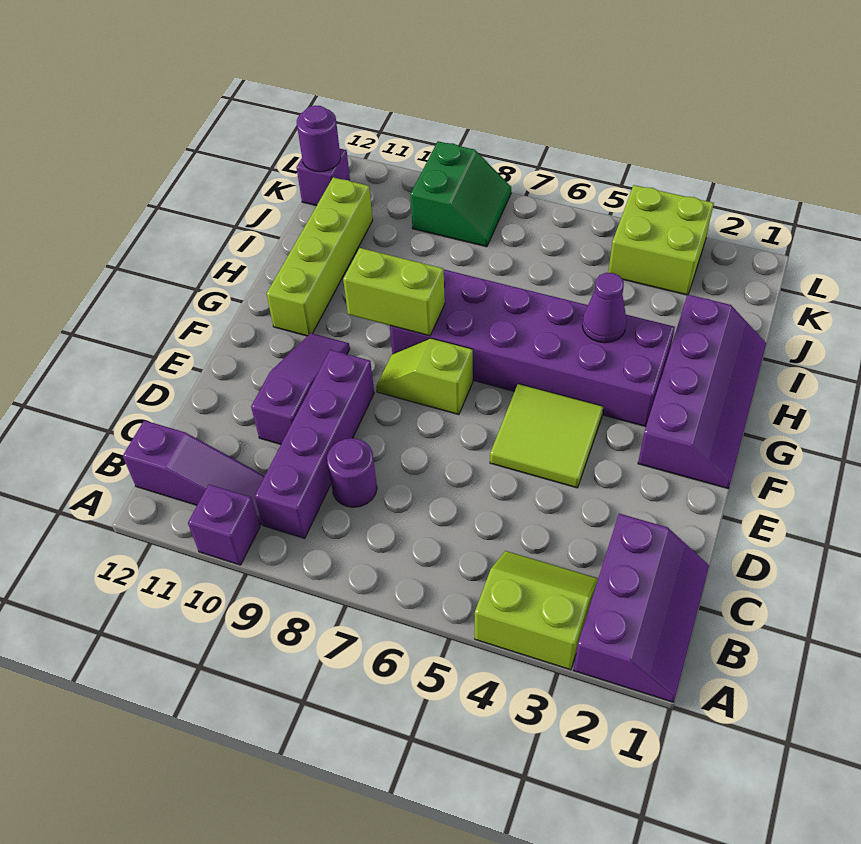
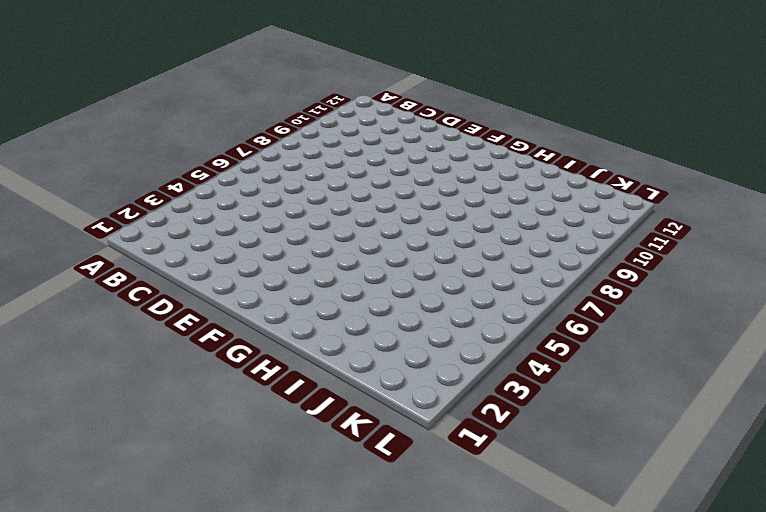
none -> purple 2x3 slope [574,514,709,702]
none -> lime 2x2 slope [475,551,598,670]
none -> purple 1x1 brick [188,484,260,565]

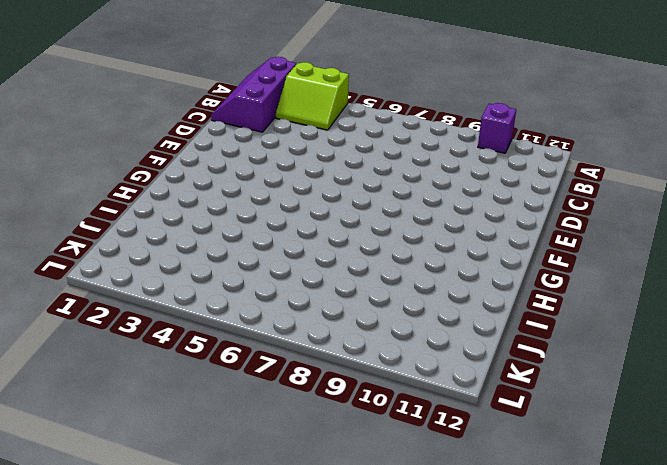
none -> purple 1x4 brick [255,350,374,538]
none -> purple 1x3 slope [123,420,265,525]
none -> purple 1x1 round brick [327,438,377,507]

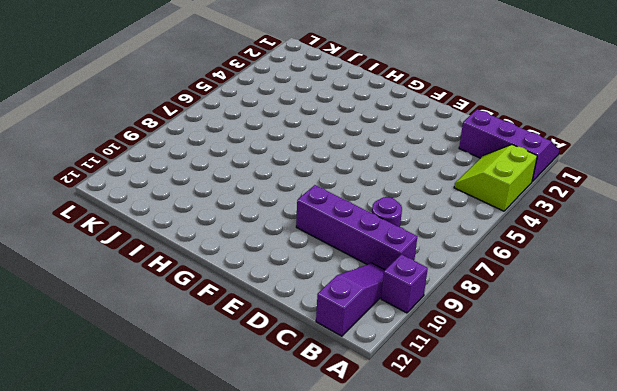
none -> purple 1x3 slope [251,333,350,444]
none -> lime 2x2 tile [490,384,603,488]
none -> purple 2x4 slope [638,295,766,488]

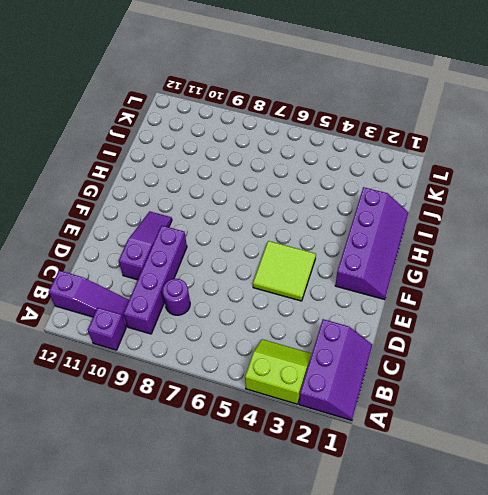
none -> lime 1x2 slope [376,338,473,415]
none -> purple 2x6 brick [390,270,675,427]
none -> lime 1x4 brick [267,177,373,336]

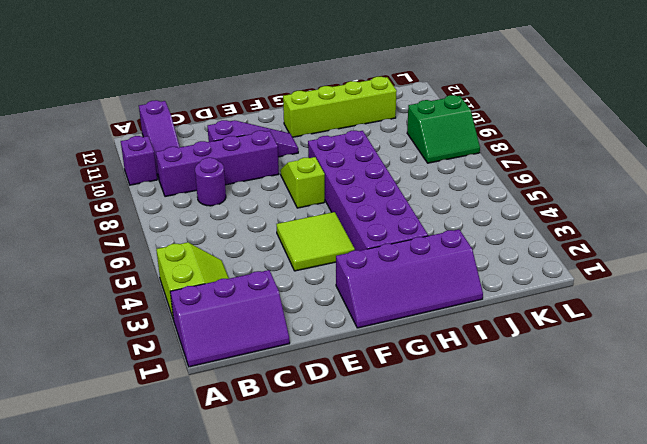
none -> lime 2x2 brick [608,185,714,295]
none -> purple 1x1 brick [296,149,350,206]
none -> lime 1x2 brick [343,248,445,336]

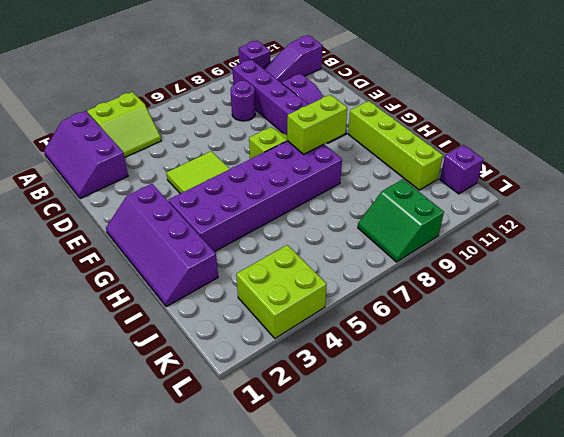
none -> purple 1x1 cone [582,273,627,343]
none -> purple 1x1 round brick [297,106,341,172]

